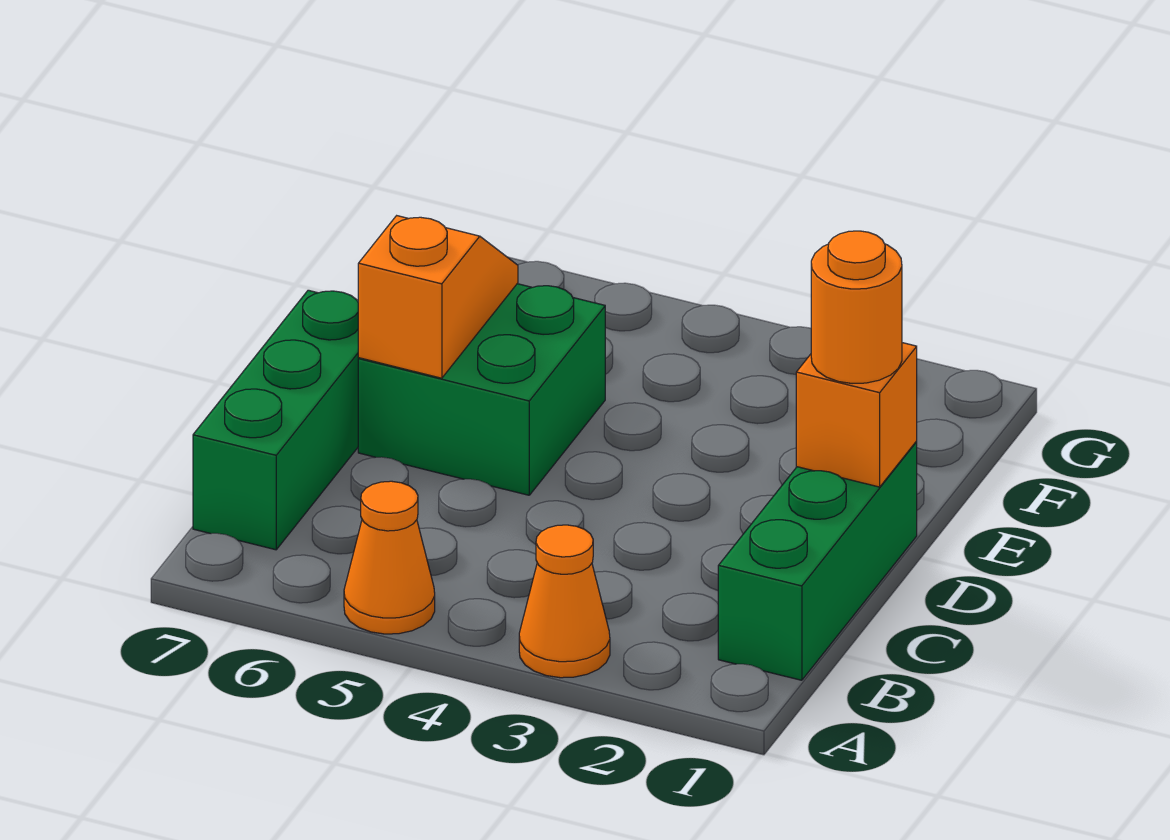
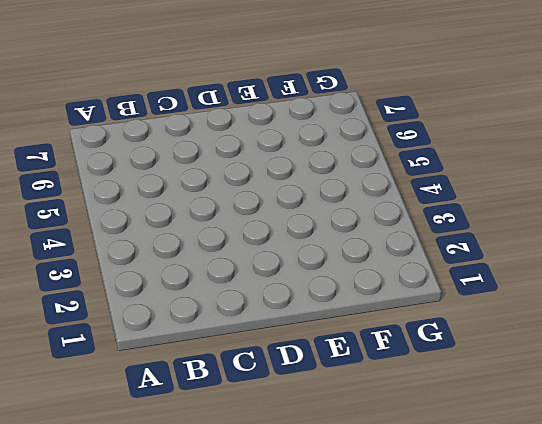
none -> orange 1x1 cone [519,525,610,678]
none -> orange 1x1 cone [344,481,435,634]

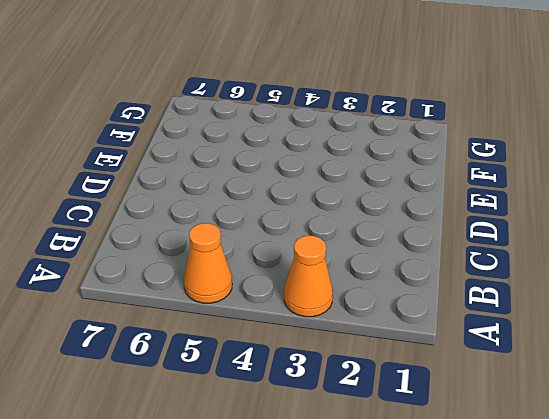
none -> green 1x3 brick [718,441,917,680]
none -> green 1x3 brick [193,290,359,550]

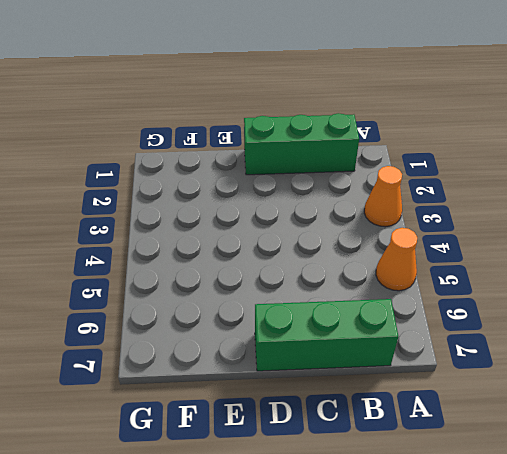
none -> green 2x2 brick [358,284,605,495]
none -> orange 1x1 brick [796,343,917,487]

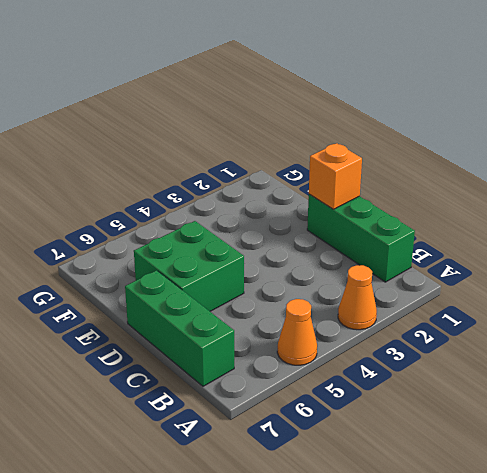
none -> orange 1x2 slope [358,216,518,378]
none -> orange 1x1 round brick [811,231,902,384]

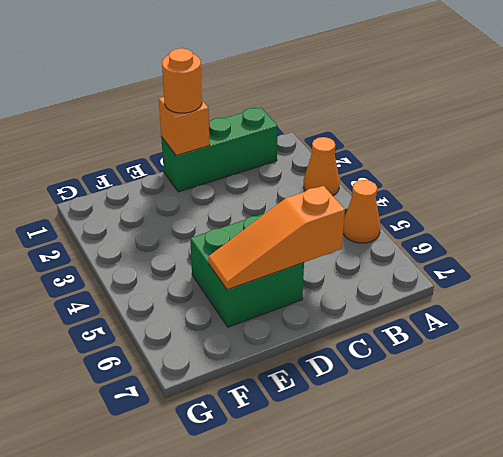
orange 1x3 slope [208,186,345,290] -> orange 1x2 slope [358,216,518,378]
none -> green 1x3 brick [193,290,359,550]

